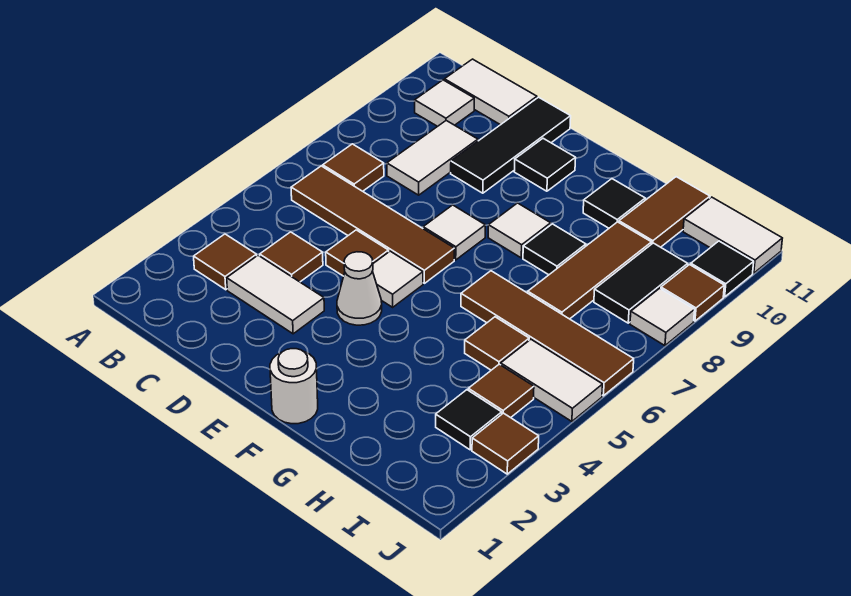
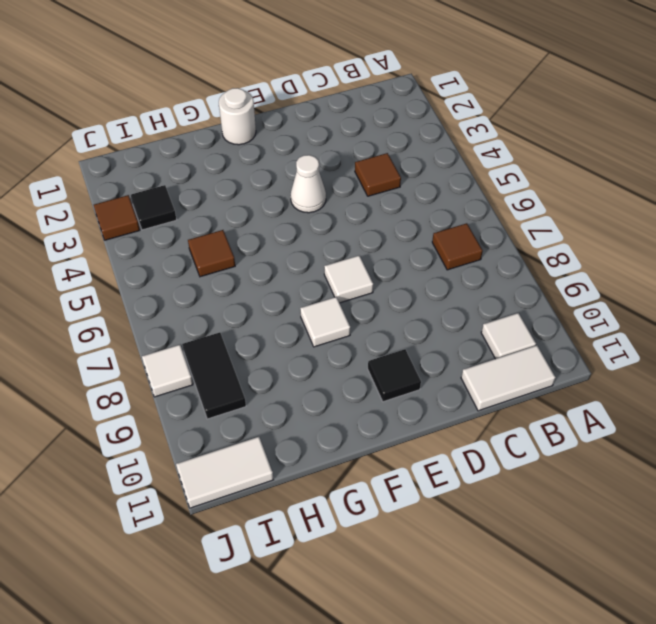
none -> brown 1x1 tile [194,234,257,290]
none -> brown 1x4 tile [291,166,454,283]
none -> white 1x2 tile [227,255,324,334]
none -> white 1x2 tile [387,121,478,195]

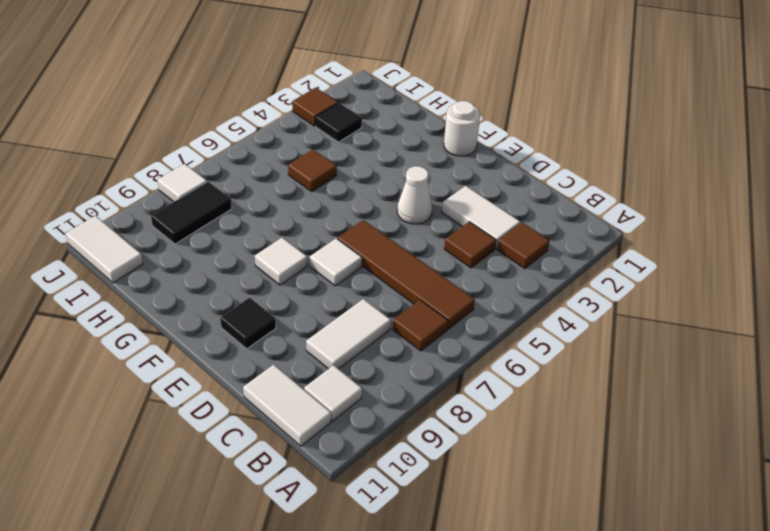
none -> brown 1x1 tile [326,230,389,276]
none -> black 1x3 tile [451,97,571,193]
none -> white 1x1 tile [373,251,423,307]
none -> brown 1x4 tile [461,271,634,396]

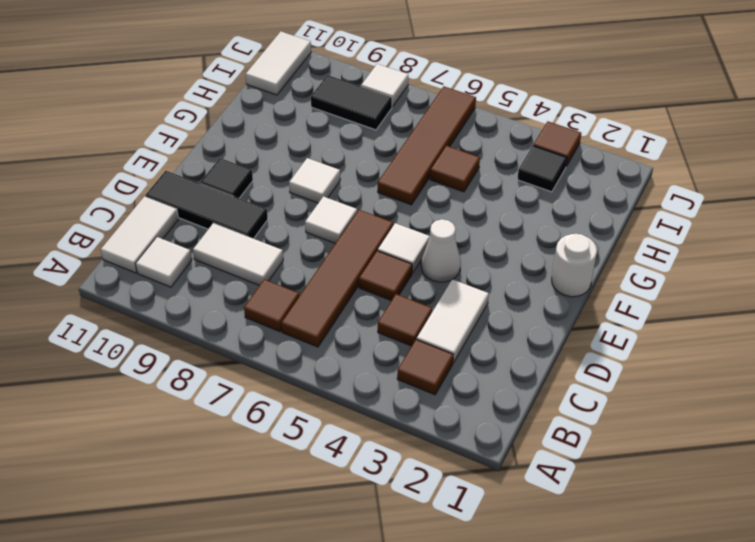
none -> black 1x1 tile [523,224,586,275]
none -> black 1x1 tile [583,179,645,228]
none -> brown 1x3 tile [528,222,652,319]
none -> brown 1x2 tile [619,177,710,247]

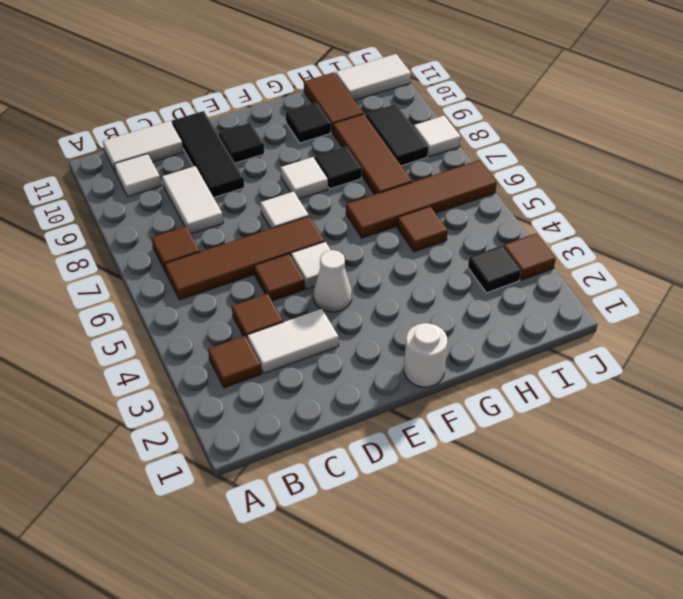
none -> brown 1x1 tile [468,364,534,418]
none -> white 1x2 tile [501,339,603,421]
none -> brown 1x1 tile [661,265,724,321]
none -> black 1x1 tile [691,241,754,297]

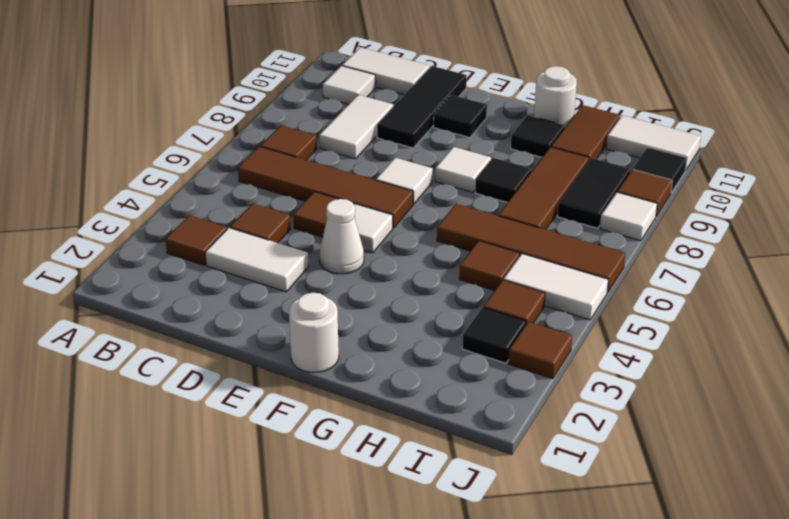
white 1x1 round brick [534,66,577,127] -> none

